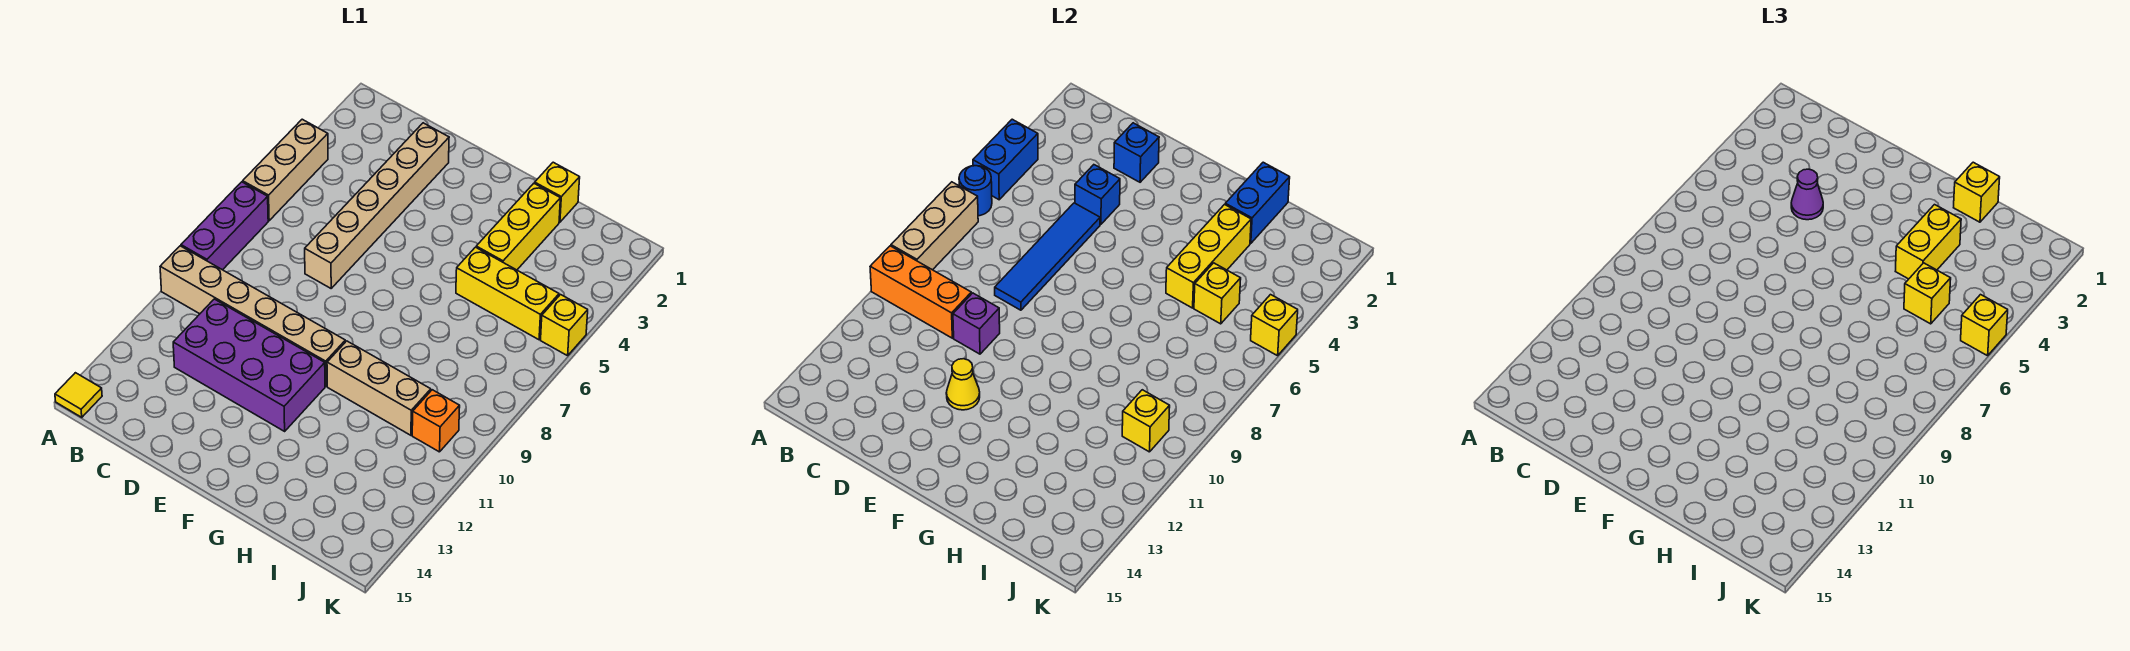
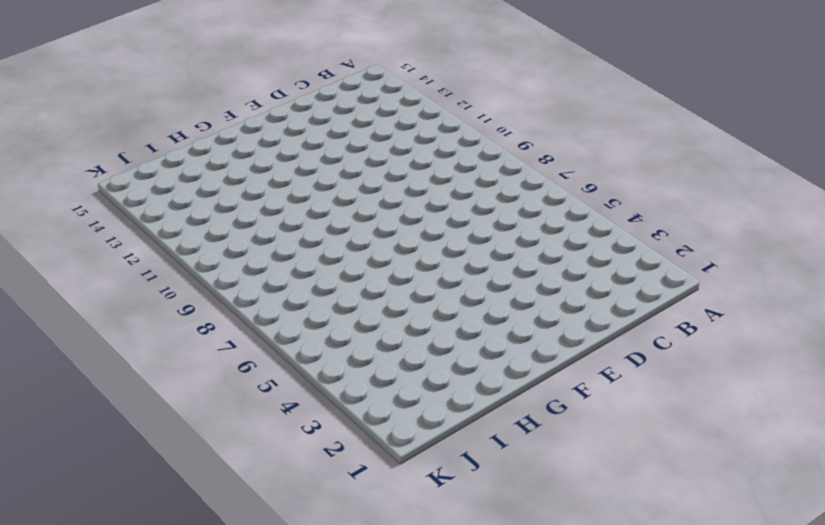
none -> tan 1x3 brick [243,119,328,221]
none -> purple 1x3 brick [181,182,268,270]
none -> tan 1x6 brick [160,246,345,386]
none -> yellow 1x1 tile [55,373,102,417]

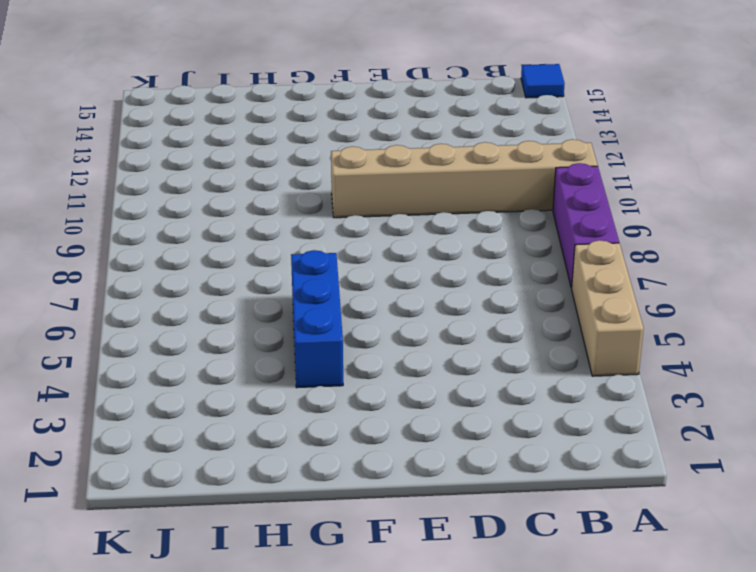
blue 1x1 tile [521,64,565,98] -> yellow 1x1 tile [55,373,102,417]
blue 1x3 brick [291,250,343,388] -> none
none -> purple 2x4 brick [173,299,325,431]
none -> tan 1x6 brick [305,123,449,288]
none -> tan 1x3 brick [327,341,431,435]
none -> yellow 1x1 brick [535,162,580,222]

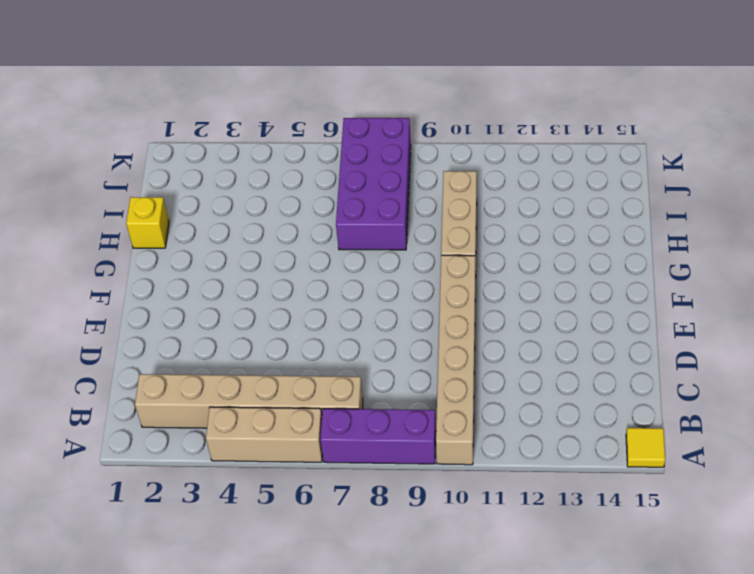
tan 1x6 brick [135,374,363,428] -> tan 1x6 brick moved to [305,123,449,288]
purple 2x4 brick [336,118,411,250] -> purple 2x4 brick moved to [173,299,325,431]
none -> yellow 1x3 brick [476,183,560,270]
none -> yellow 1x3 brick [456,247,559,340]
none -> orange 1x1 brick [412,390,460,452]
none -> yellow 1x1 brick [541,295,588,356]

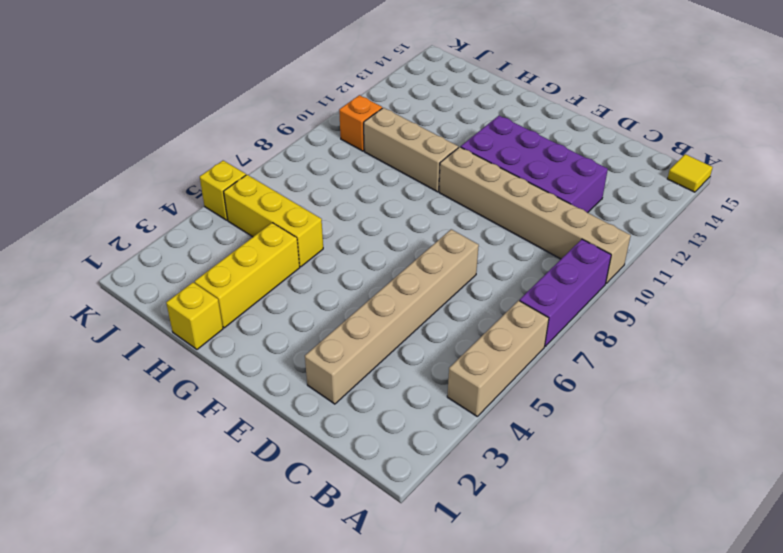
none -> blue 1x2 brick [973,119,1038,200]
none -> blue 1x1 round brick [959,166,992,216]
none -> tan 1x3 brick [891,182,978,270]
none -> orange 1x3 brick [870,246,971,338]

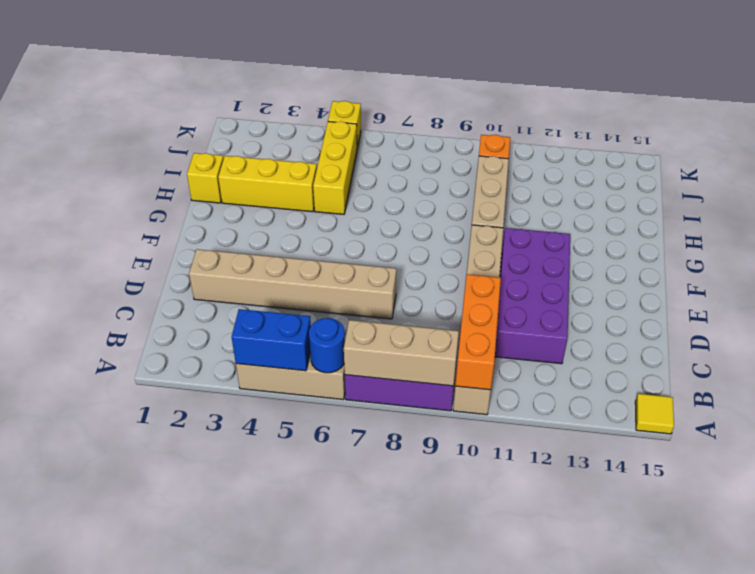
none -> blue 1x1 brick [1114,123,1159,182]
none -> blue 1x1 brick [1075,165,1120,224]
none -> blue 1x4 tile [995,203,1100,310]
none -> purple 1x1 brick [953,293,1000,354]

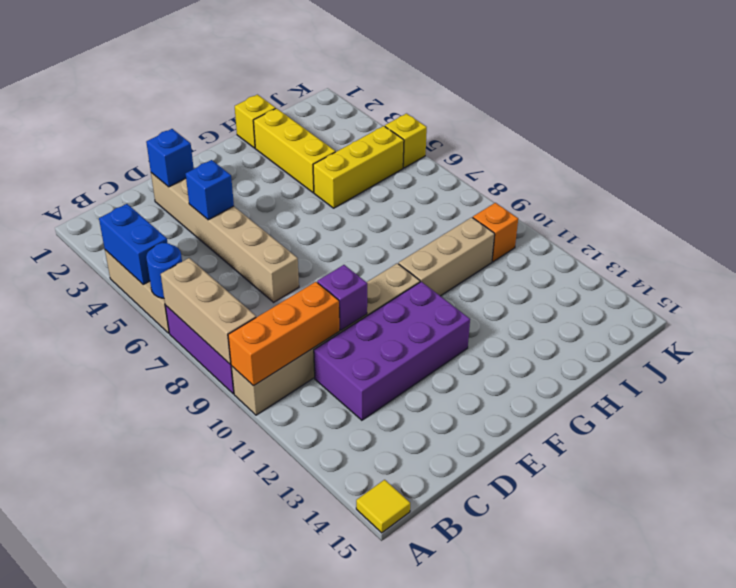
none -> blue 1x4 tile [995,203,1100,310]
none -> yellow 1x1 cone [946,359,980,410]
none -> blue 1x2 brick [1225,162,1290,243]
none -> yellow 1x3 brick [1166,205,1251,308]

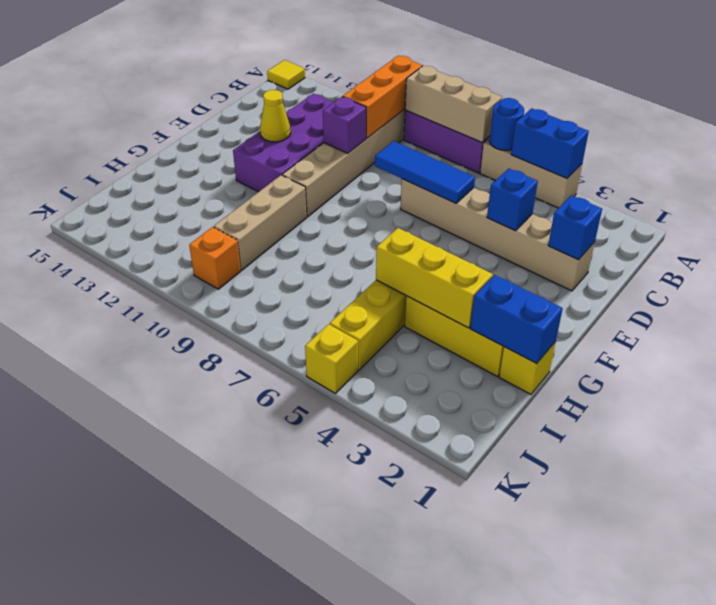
blue 1x3 tile [375,141,475,203] -> blue 1x4 tile [995,203,1100,310]
none -> yellow 1x1 brick [1194,263,1241,324]
none -> yellow 1x1 brick [1122,390,1170,452]
none -> yellow 1x1 brick [1251,295,1298,356]
none -> purple 1x1 cone [1791,169,1823,220]

